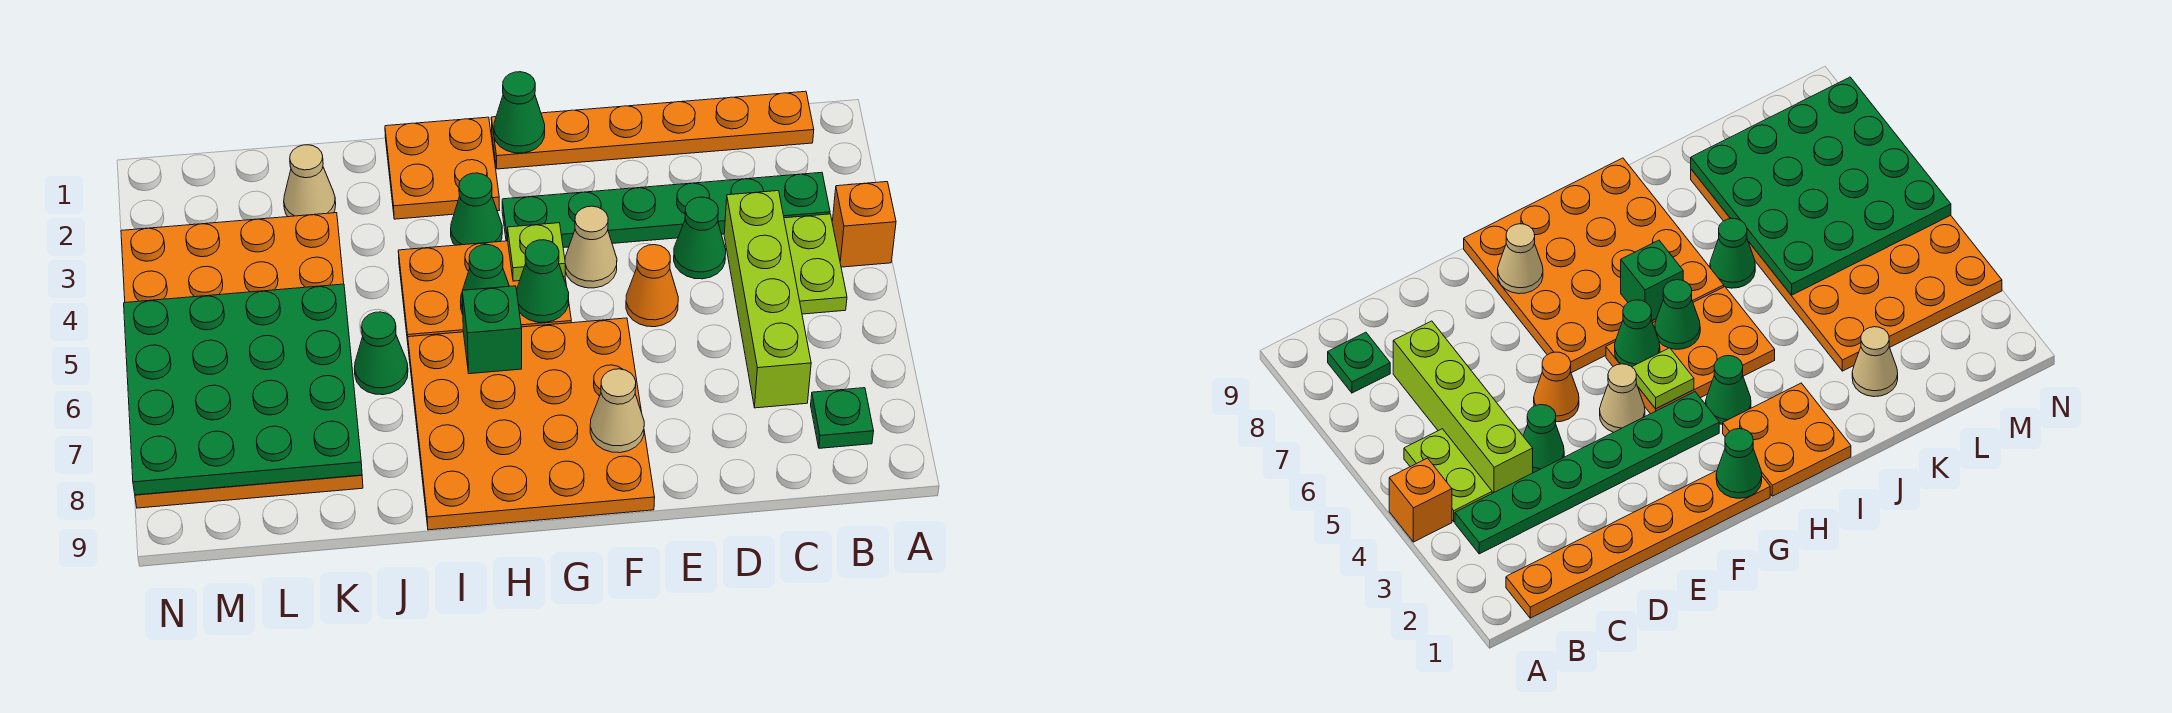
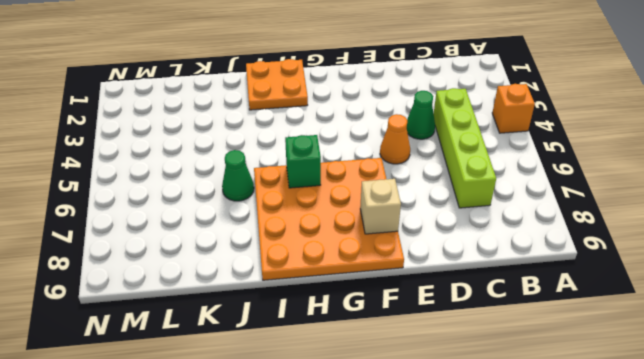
tan 1x1 brick [360,179,401,234] -> tan 1x1 cone [590,369,644,453]
none -> orange 1x6 plate [491,91,814,169]
none -> green 1x6 plate [502,172,830,248]
none -> lime 1x2 plate [784,214,847,314]

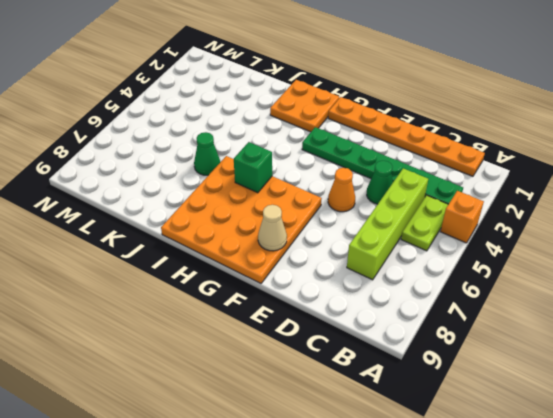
none -> green 1x1 plate [811,388,874,448]
none -> tan 1x1 cone [565,206,617,288]
none -> orange 2x3 plate [398,241,571,342]

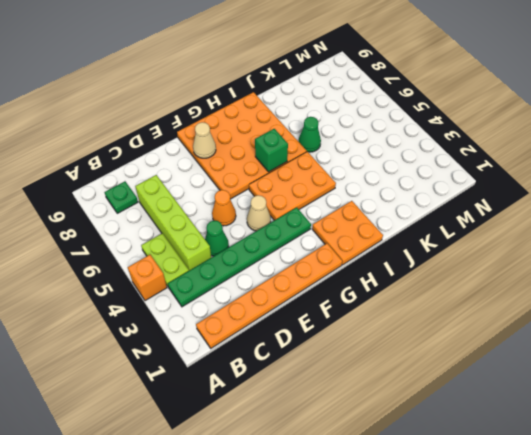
none -> green 1x1 cone [451,173,502,245]
none -> tan 1x1 cone [284,145,336,217]
none -> orange 4x6 plate [121,213,363,508]

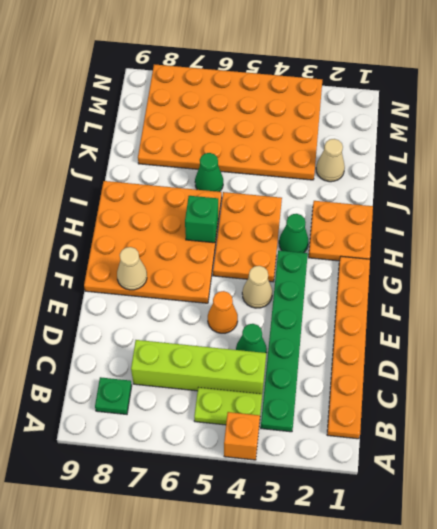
none -> green 1x1 cone [494,72,545,153]
none -> lime 1x1 plate [508,223,565,281]
none -> green 1x1 cone [517,240,569,322]

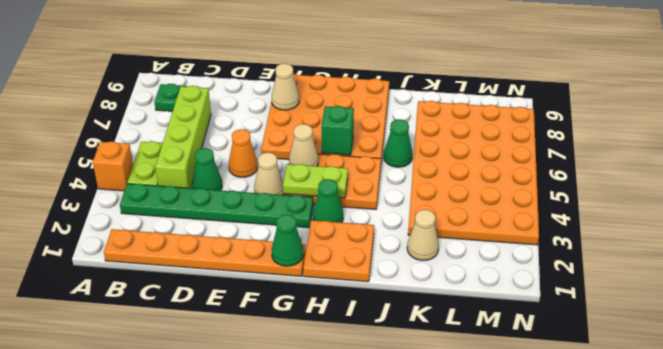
lime 1x2 plate [283,164,348,198] -> lime 1x1 plate [508,223,565,281]
tan 1x1 cone [289,124,318,166] -> green 1x1 cone [517,240,569,322]
none -> green 1x1 cone [460,245,509,314]
none -> green 4x4 plate [124,284,362,495]

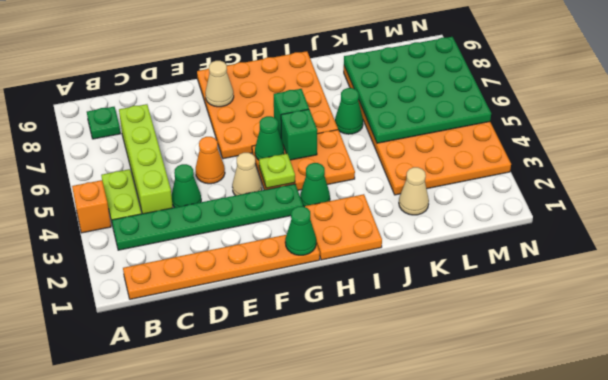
green 1x1 brick [281,109,317,160] -> green 1x1 cone [460,245,509,314]

